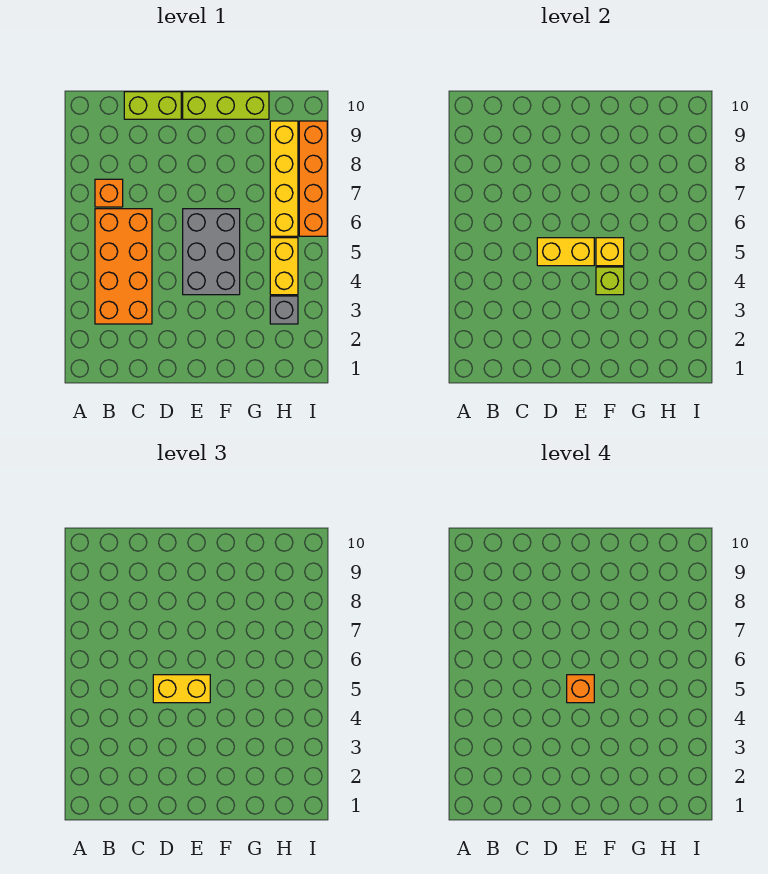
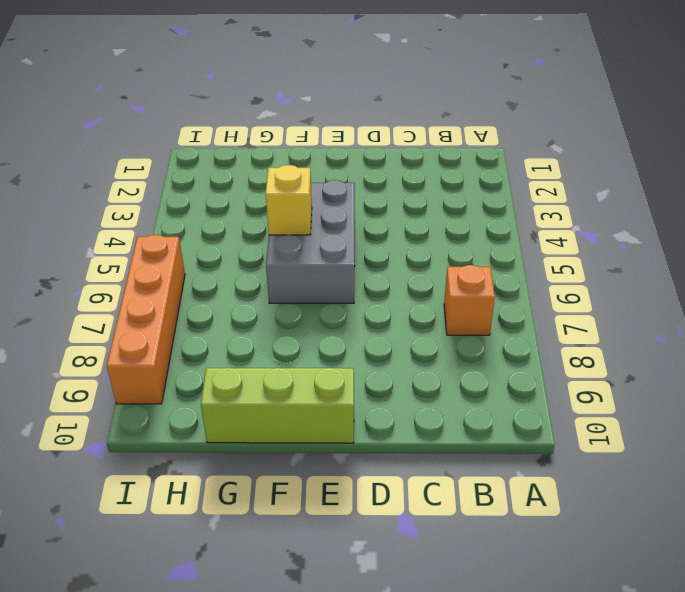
none -> orange 2x4 brick [95,209,152,324]
none -> lime 1x2 brick [124,92,181,119]
none -> grey 1x1 brick [270,296,298,324]

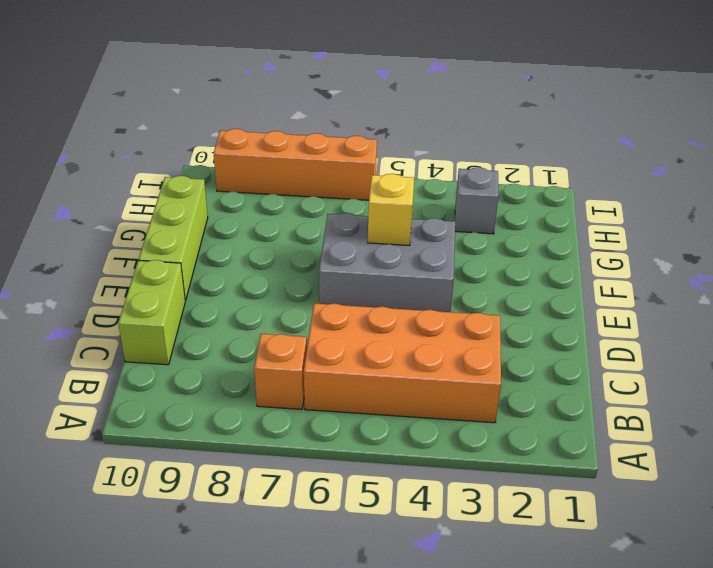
none -> yellow 1x2 brick [270,238,298,295]
none -> yellow 1x4 brick [270,121,298,236]
none -> yellow 1x2 brick [537,238,594,266]

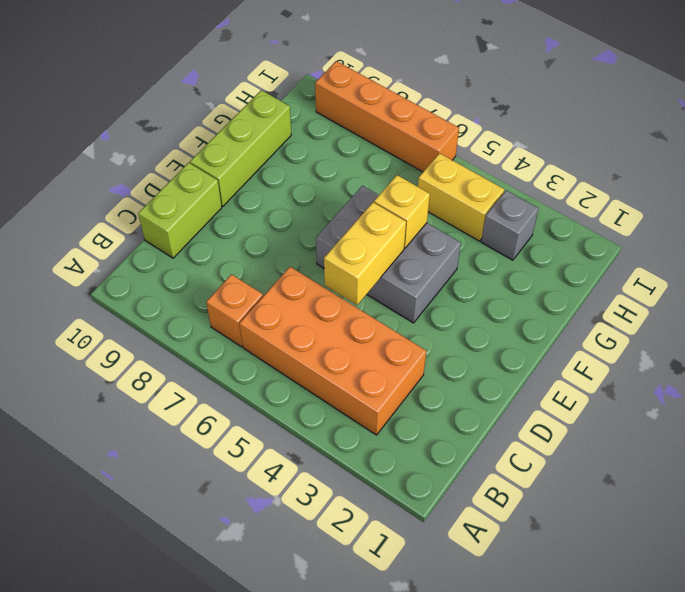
none -> yellow 1x4 brick [270,121,298,236]
none -> lime 1x1 brick [596,267,624,295]
none -> yellow 1x2 brick [153,675,210,703]

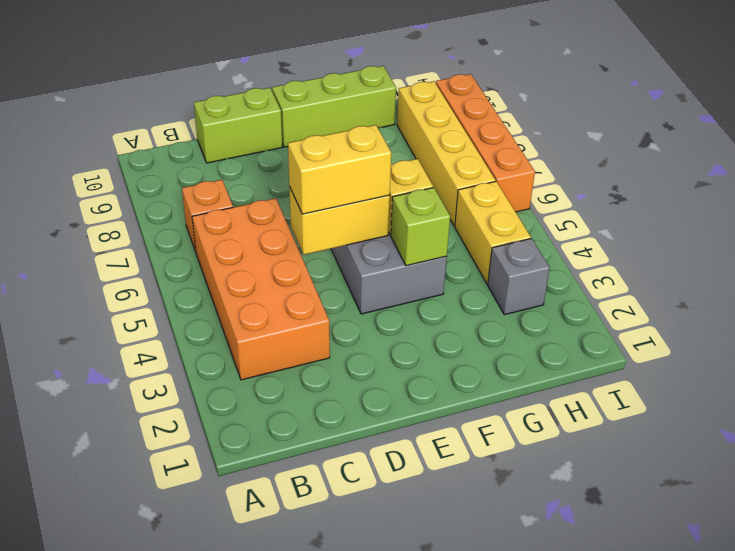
none -> orange 1x1 brick [567,675,594,703]

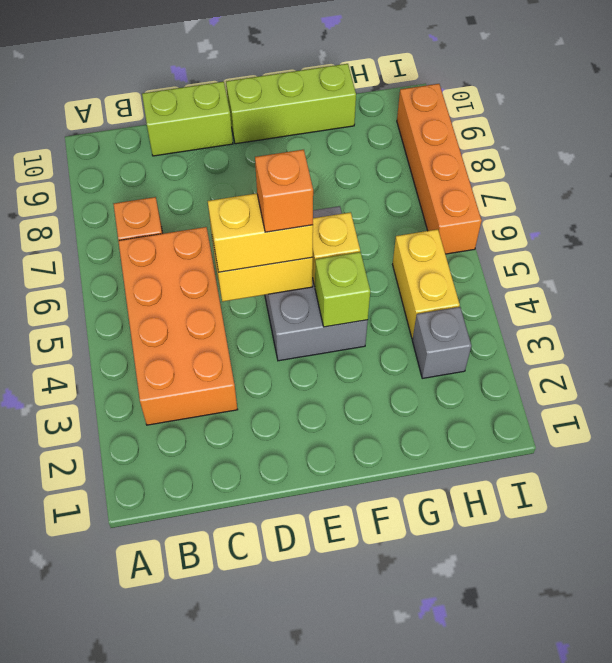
none -> yellow 1x4 brick [270,121,298,236]

